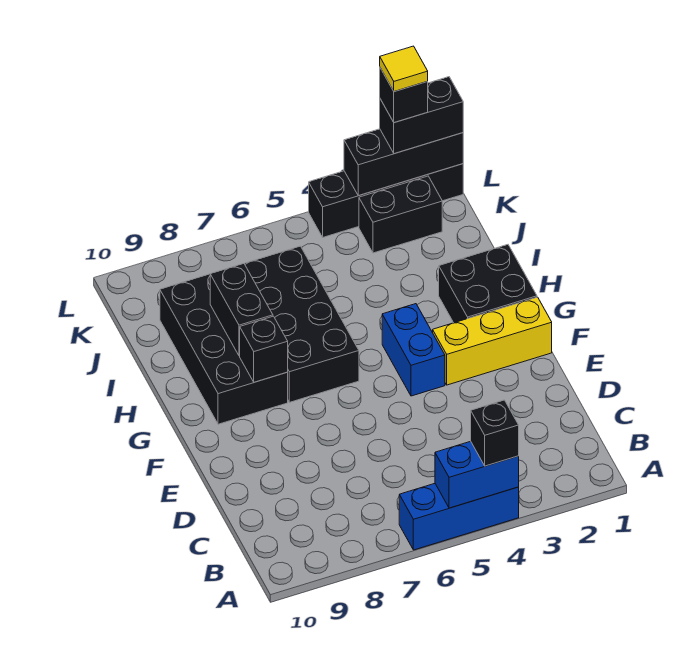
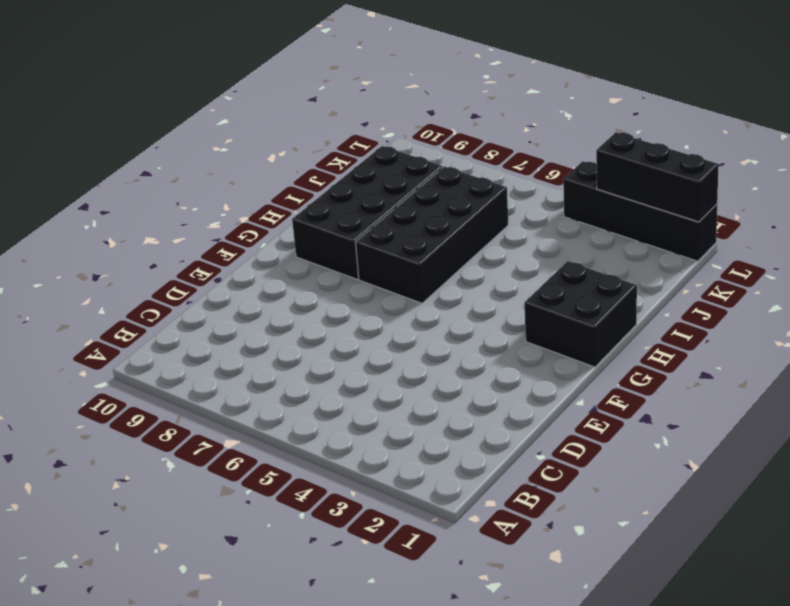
none -> blue 1x3 brick [399,484,519,550]
none -> yellow 1x3 brick [433,297,552,385]
none -> blue 1x2 brick [382,304,445,396]

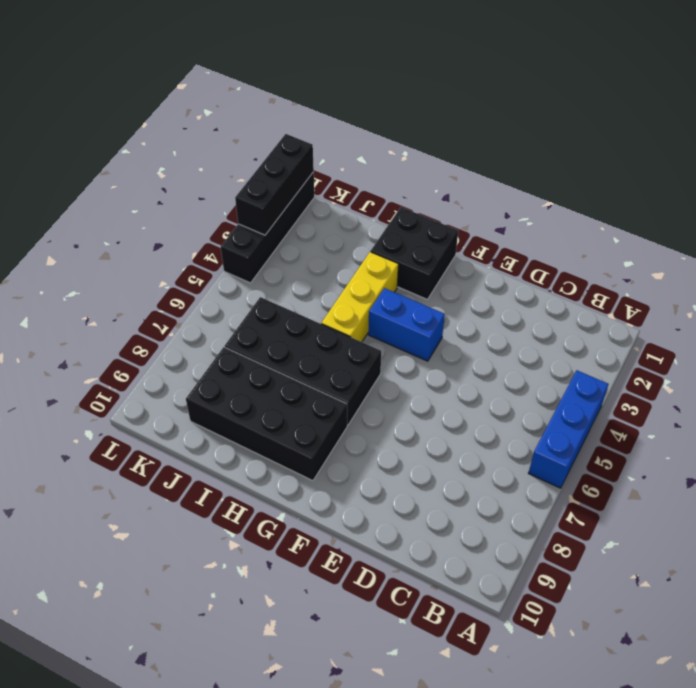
yellow 1x3 brick [321,252,398,342] -> yellow 1x3 brick moved to [433,297,552,385]
none -> black 1x2 brick [359,176,442,253]
none -> blue 1x2 brick [435,441,519,508]
none -> black 1x1 brick [240,316,288,382]

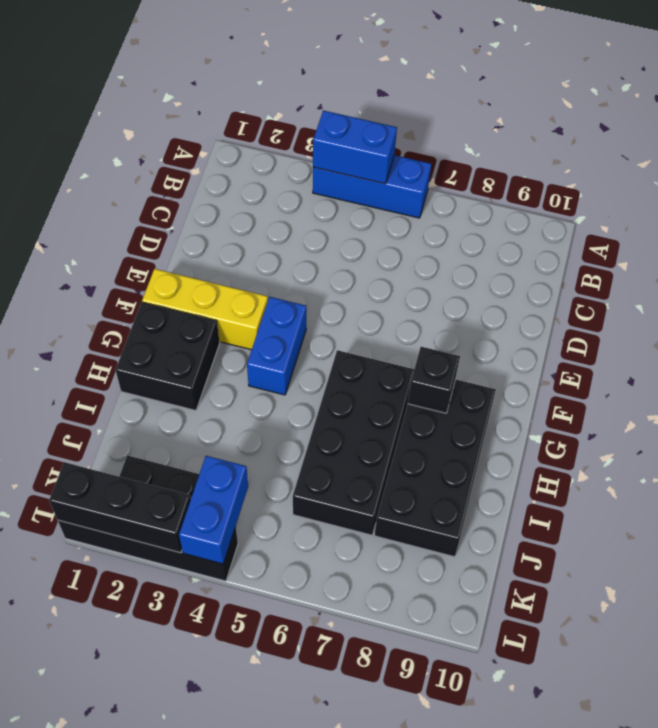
blue 1x2 brick [179,456,248,564] -> none
none -> black 1x2 brick [210,264,273,356]
none -> black 1x1 brick [471,400,519,466]
none -> black 1x2 brick [380,77,463,154]

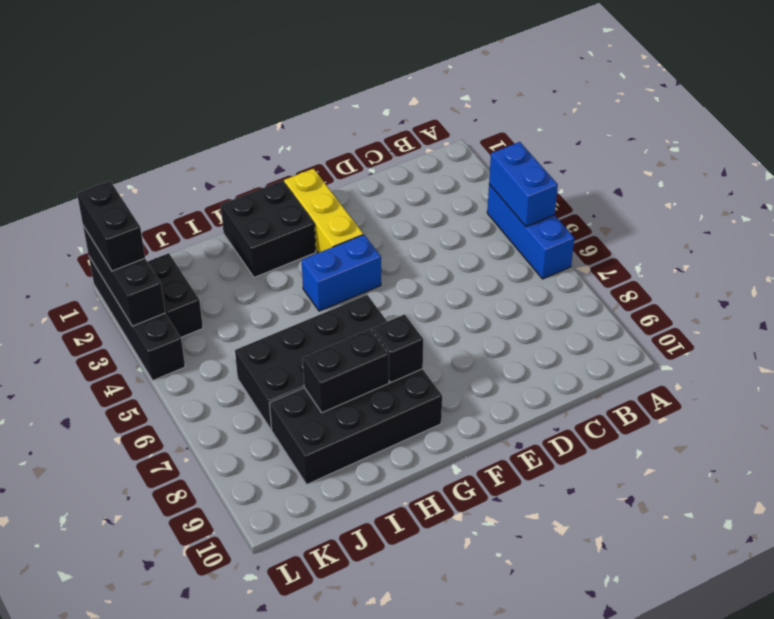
none -> black 1x1 brick [471,400,519,466]
none -> black 1x1 brick [380,68,428,123]
none -> yellow 1x1 tile [380,46,428,92]

